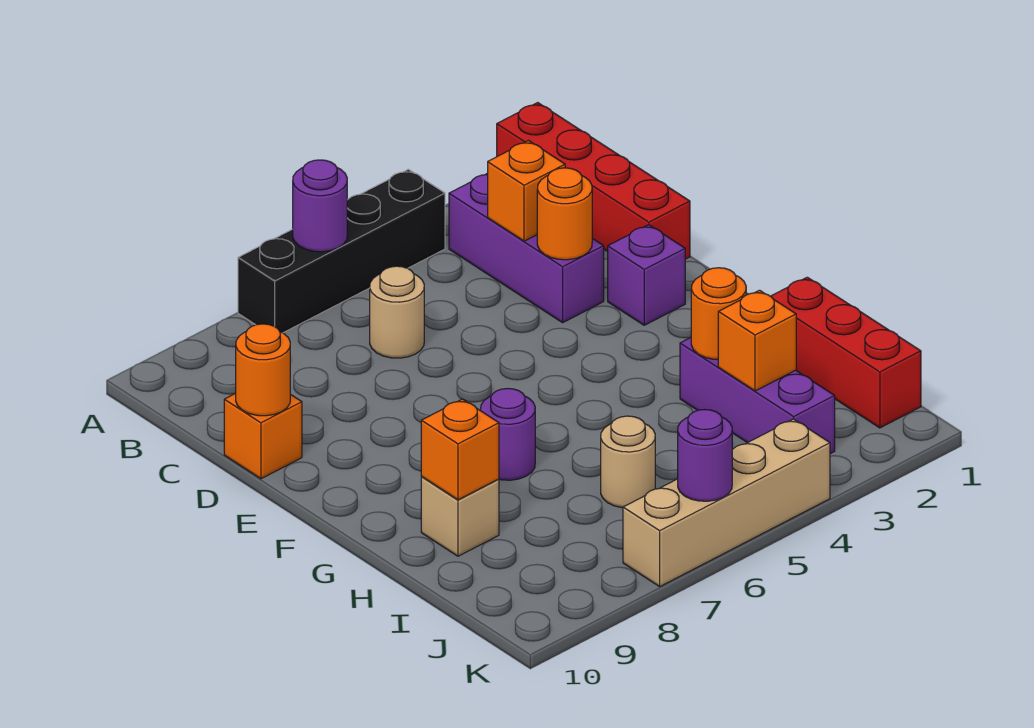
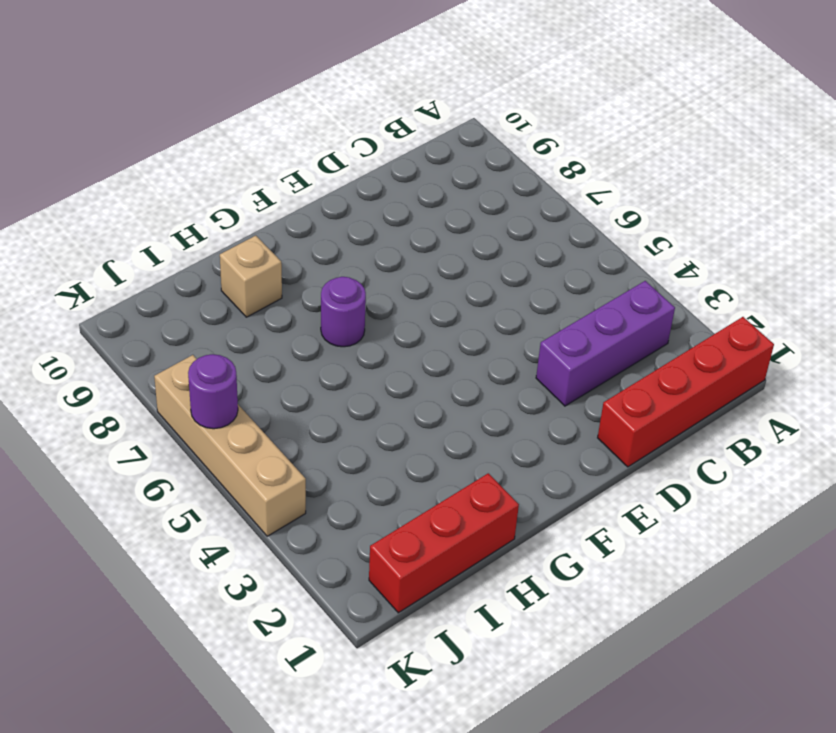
none -> black 1x4 brick [238,169,445,333]
none -> tan 1x1 round brick [370,266,424,358]
none -> orange 1x1 brick [224,393,302,479]

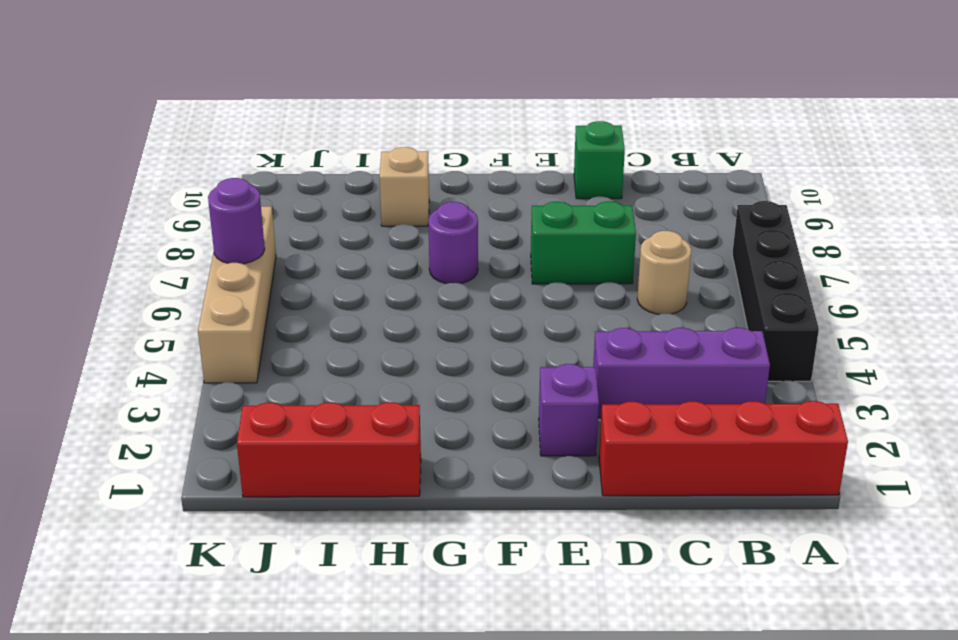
green 1x2 brick [531,201,636,284] -> none
green 1x1 brick [574,121,625,199] -> orange 1x1 brick [224,393,302,479]
none -> purple 1x3 brick [680,337,835,454]
none -> tan 1x1 round brick [601,416,655,508]
none -> purple 1x1 round brick [293,160,347,252]

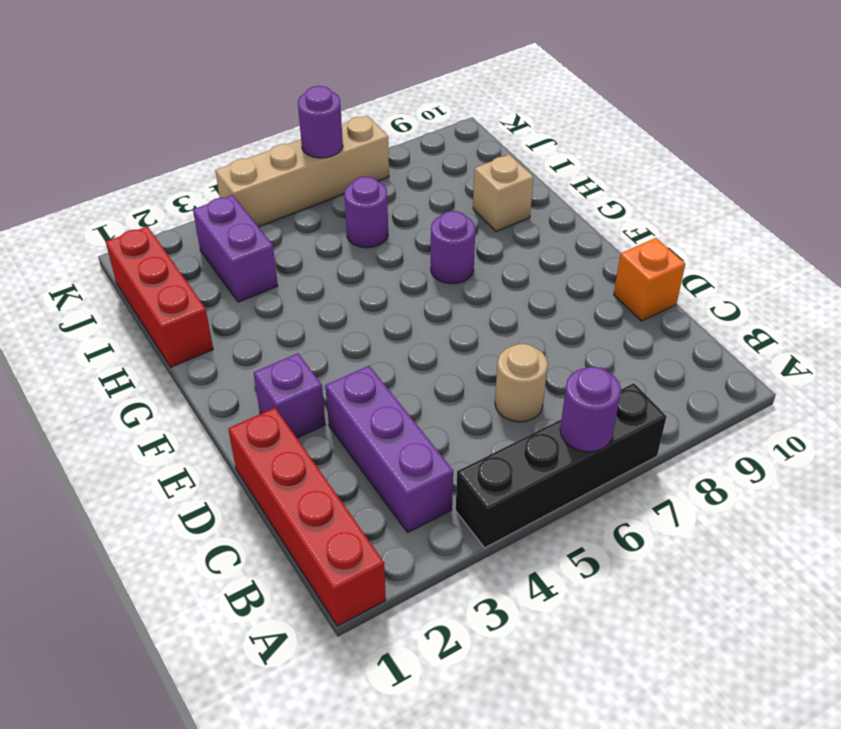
purple 1x2 brick [193,195,278,302] -> purple 1x3 brick [680,337,835,454]
purple 1x1 round brick [344,177,388,248] -> tan 1x1 round brick [601,416,655,508]
none -> orange 1x1 brick [488,141,565,241]
none -> orange 1x1 round brick [537,168,592,260]
none -> orange 1x1 round brick [236,324,290,416]

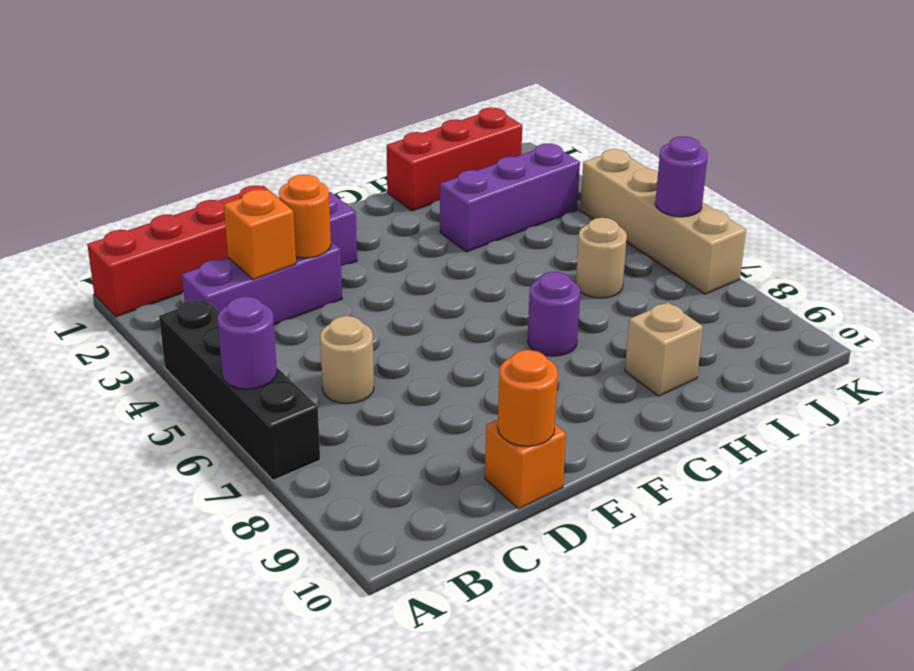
none -> orange 1x1 round brick [691,268,746,359]
none -> orange 1x1 brick [421,399,499,500]
none -> orange 1x1 brick [718,290,796,391]

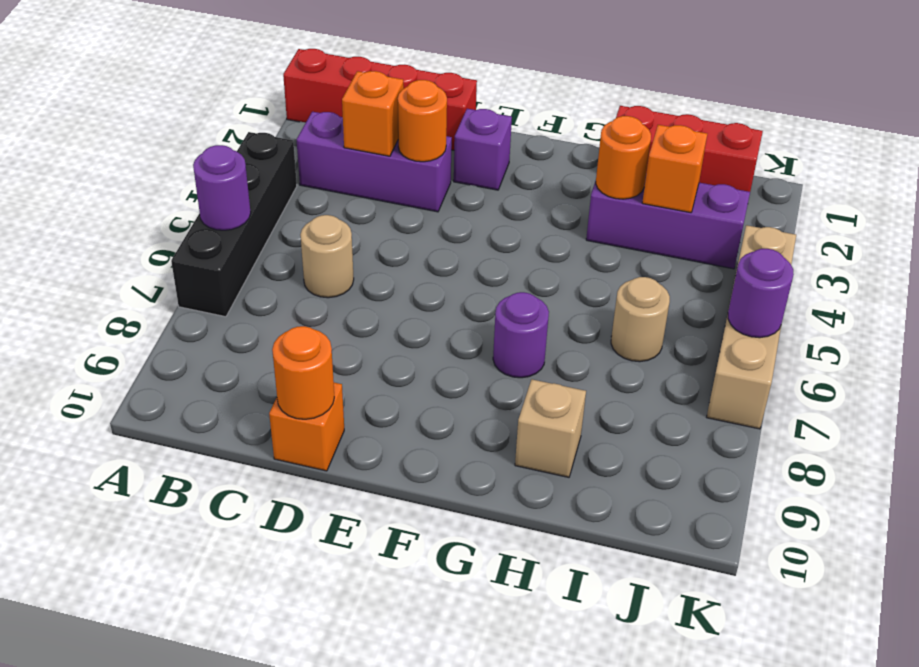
none -> orange 1x1 brick [421,399,499,500]

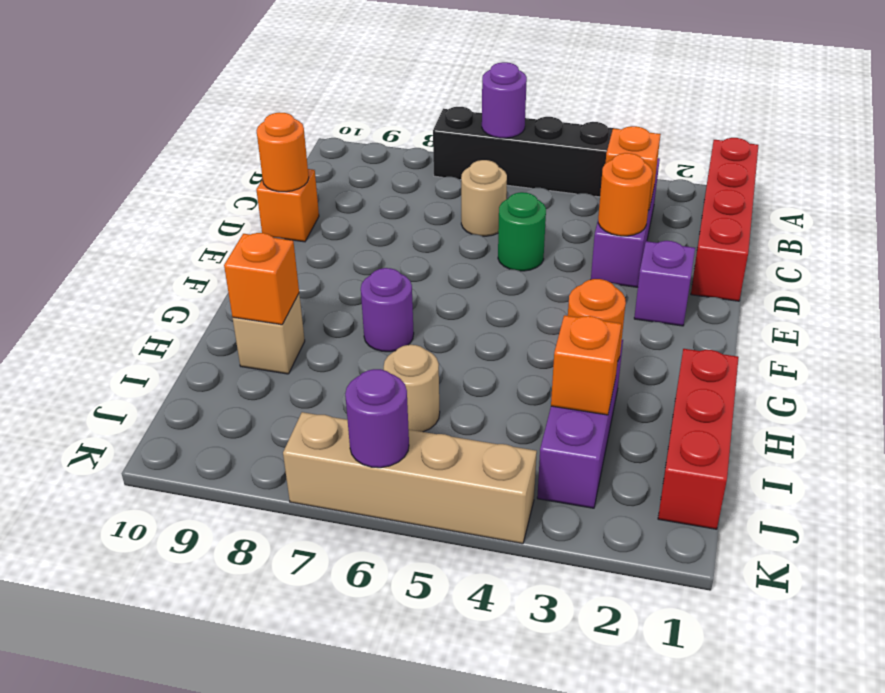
green 1x1 round brick [498,192,546,271] -> none

